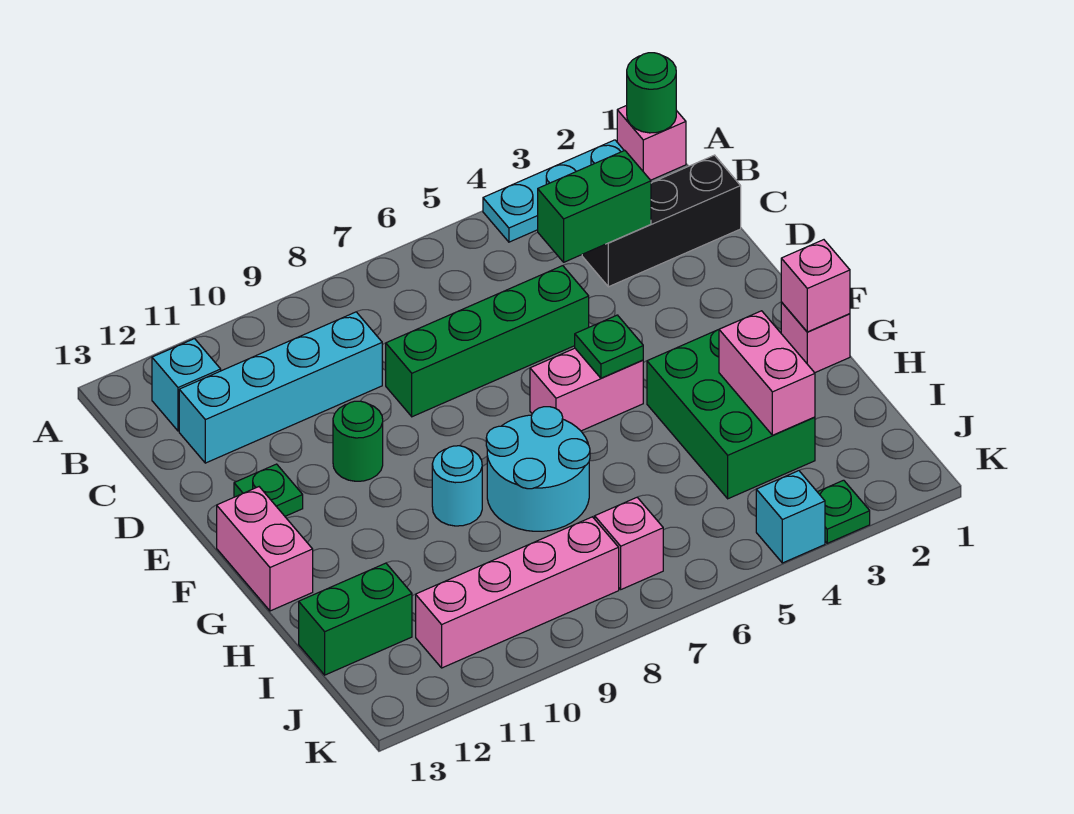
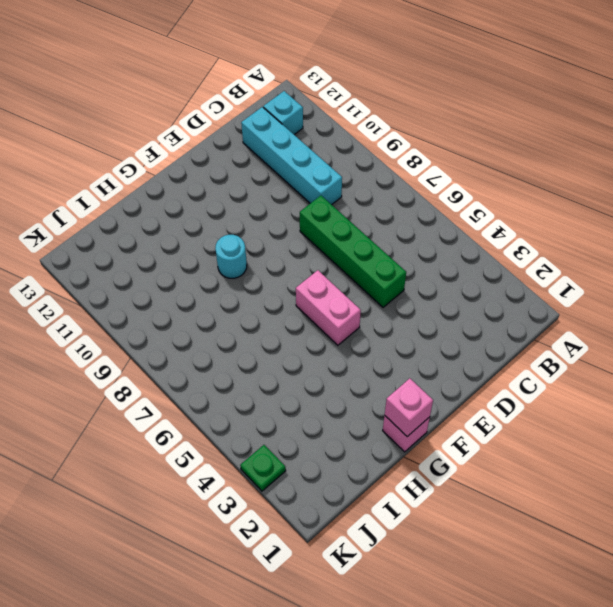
none -> pink 1x1 brick [617,105,686,180]
none -> cyan 1x3 plate [483,140,624,242]
none -> black 1x3 brick [582,155,741,287]

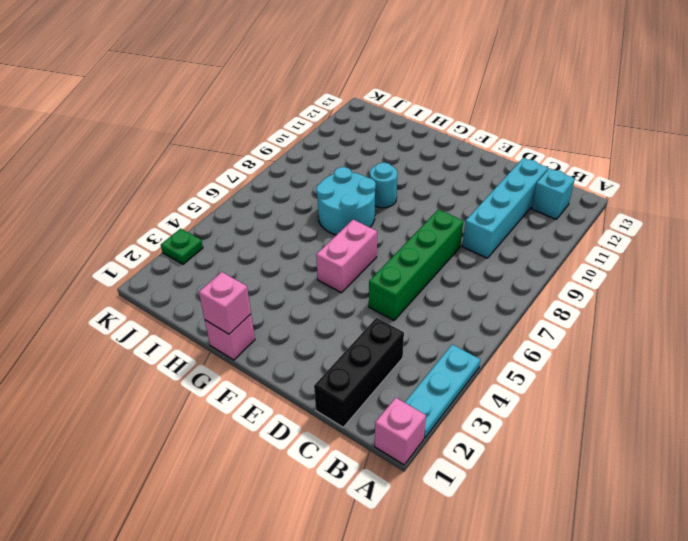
none -> green 1x1 round brick [333,401,383,481]
none -> green 1x1 plate [234,464,303,516]
none -> pink 1x2 brick [217,487,313,611]

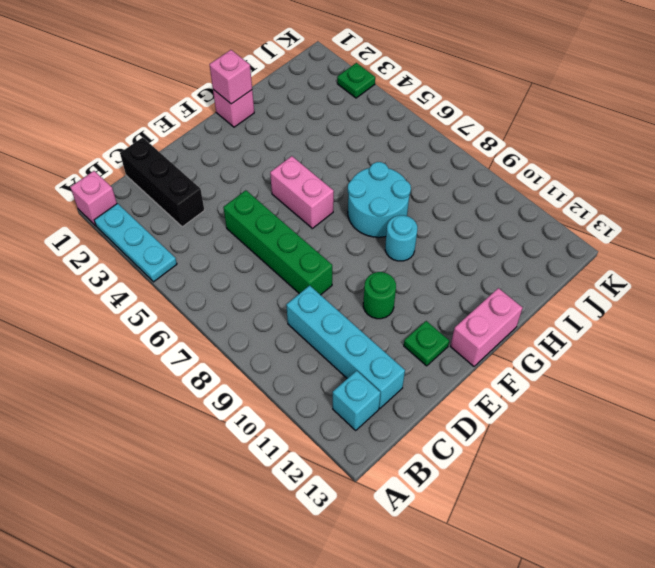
none -> green 2x3 brick [647,330,815,499]
none -> green 1x2 brick [299,563,412,675]
none -> pink 1x1 brick [595,497,663,589]

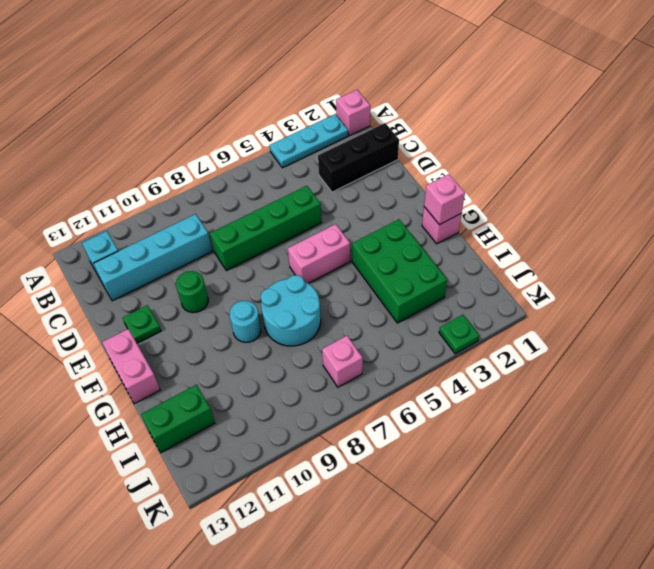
none -> pink 1x4 brick [416,517,619,668]
none -> cyan 1x1 brick [756,471,825,563]
none -> green 1x1 round brick [627,53,676,133]

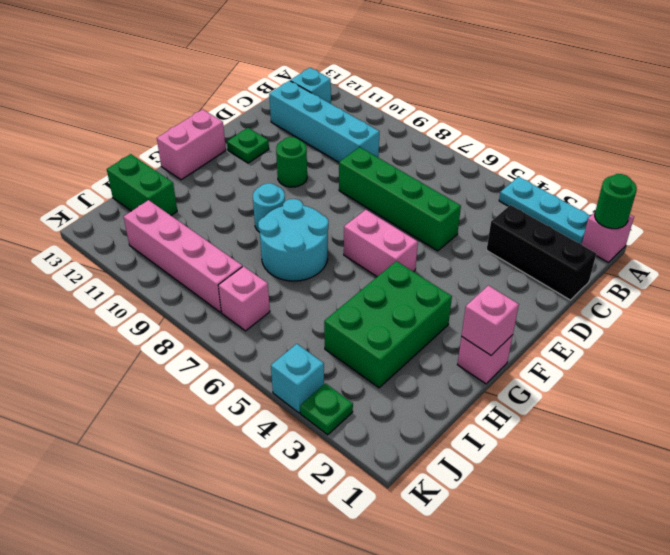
none -> green 1x2 brick [538,151,651,262]
none -> green 1x1 plate [575,315,643,378]
none -> pink 1x2 brick [719,311,815,435]

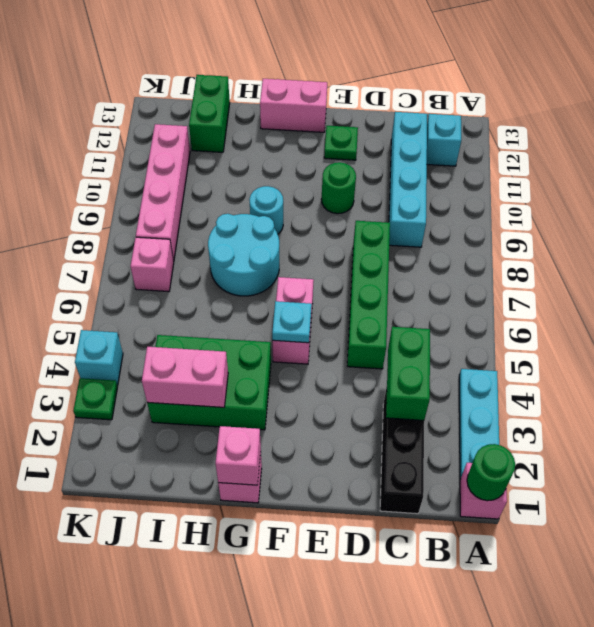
cyan 1x1 plate [272,301,312,343] -> green 1x1 plate [575,315,643,378]

